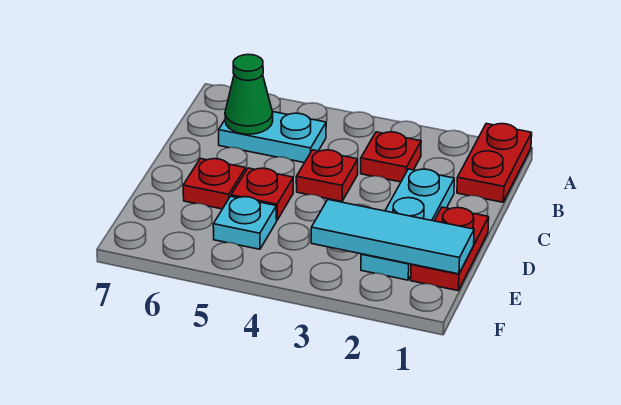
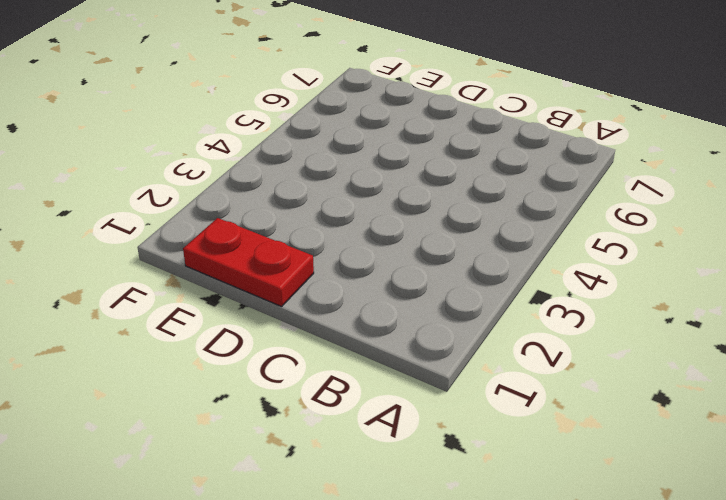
none -> red 1x2 plate [457,124,532,202]
none -> red 1x1 plate [361,132,421,182]

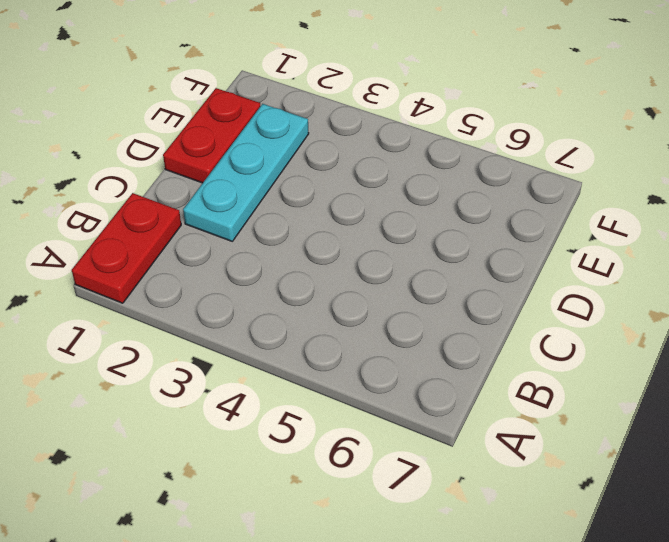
none -> red 1x1 plate [361,132,421,182]
none -> cyan 1x2 plate [219,112,326,163]

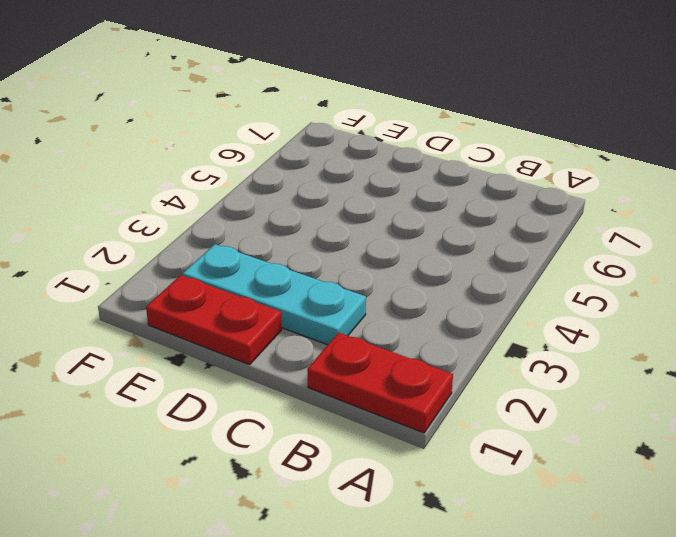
none -> red 1x1 plate [361,132,421,182]
none -> cyan 1x2 plate [219,112,326,163]

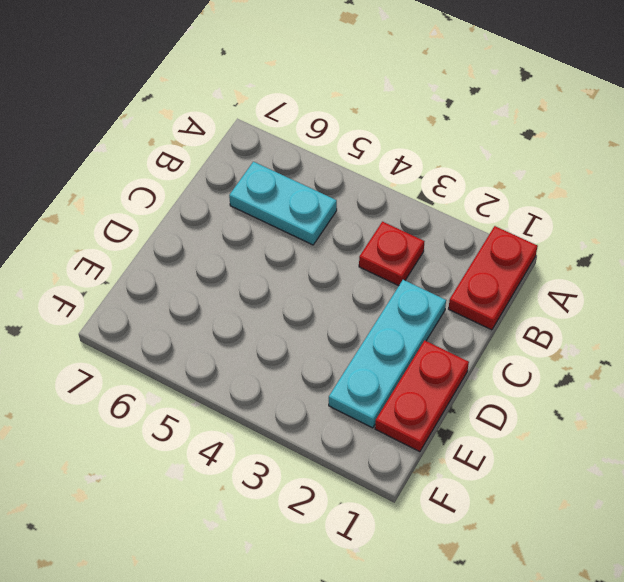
none -> red 1x1 plate [296,150,358,201]
none -> red 1x1 plate [231,168,293,220]

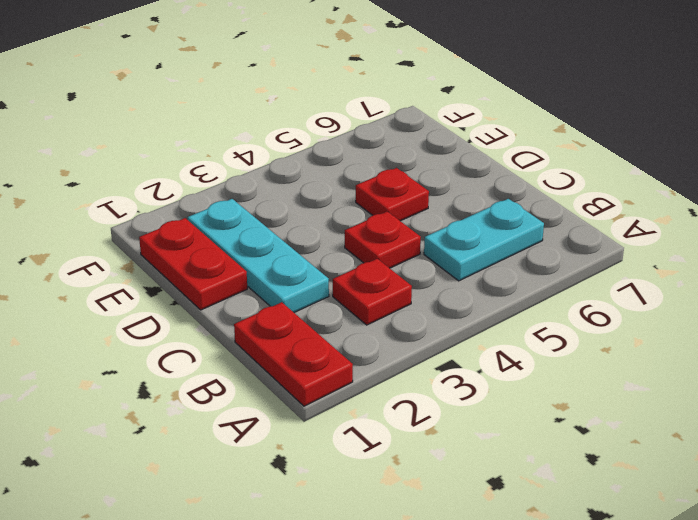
none -> red 1x1 plate [183,158,246,209]
none -> cyan 1x1 plate [213,196,277,249]

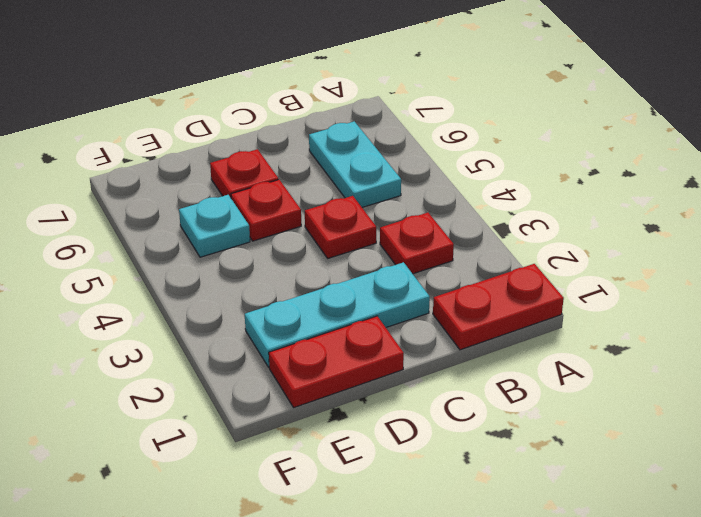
none -> green 1x1 cone [225,54,273,134]
none -> cyan 1x3 tile [311,200,474,274]

